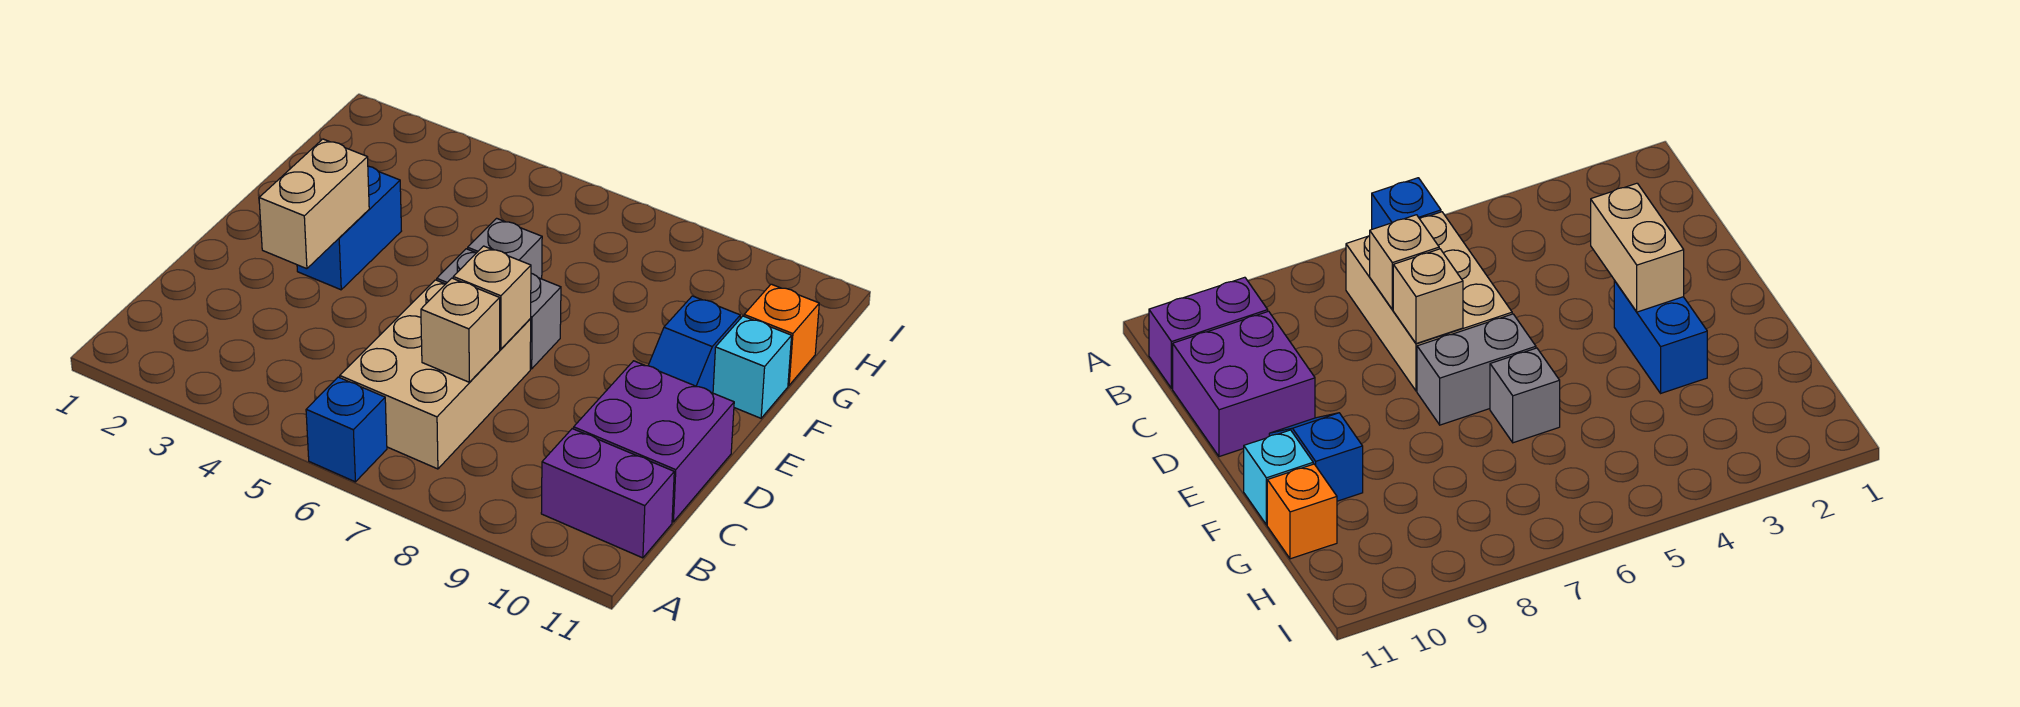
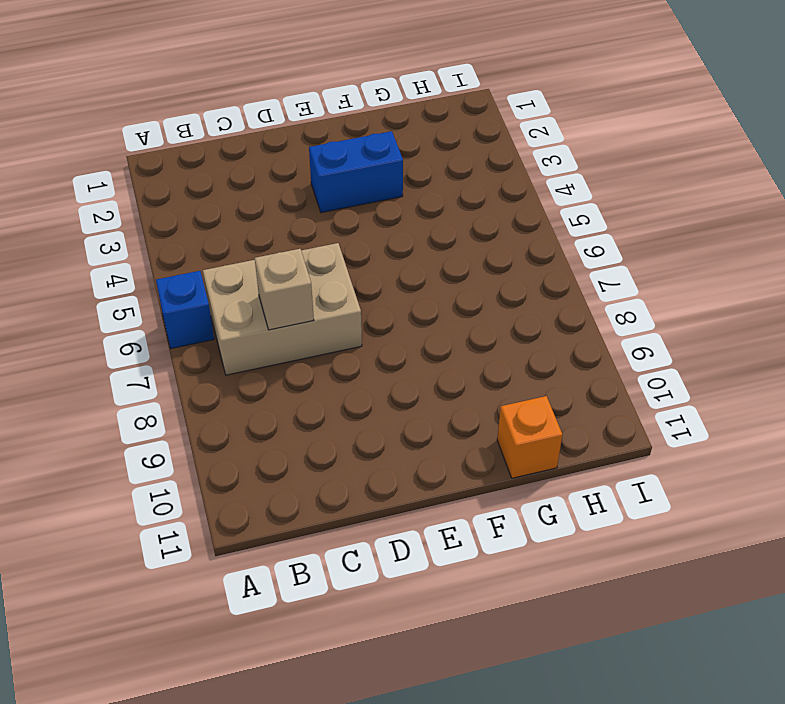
none -> purple 1x2 brick [541,429,674,558]
none -> purple 2x2 brick [574,361,734,522]
none -> grey 1x2 brick [437,249,561,369]

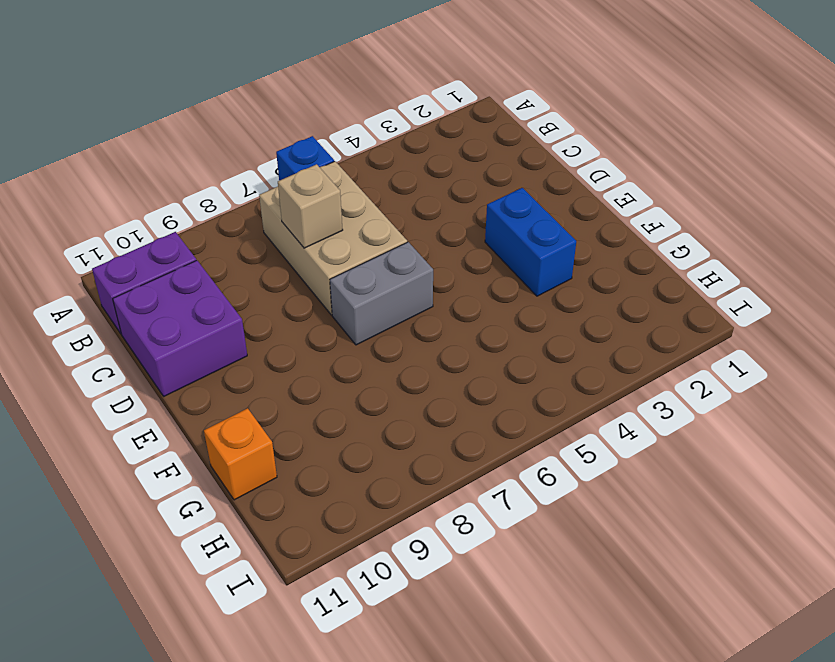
none -> blue 1x2 slope [648,296,740,393]
none -> grey 1x1 brick [468,218,542,279]
none -> cyan 1x1 brick [713,316,792,418]

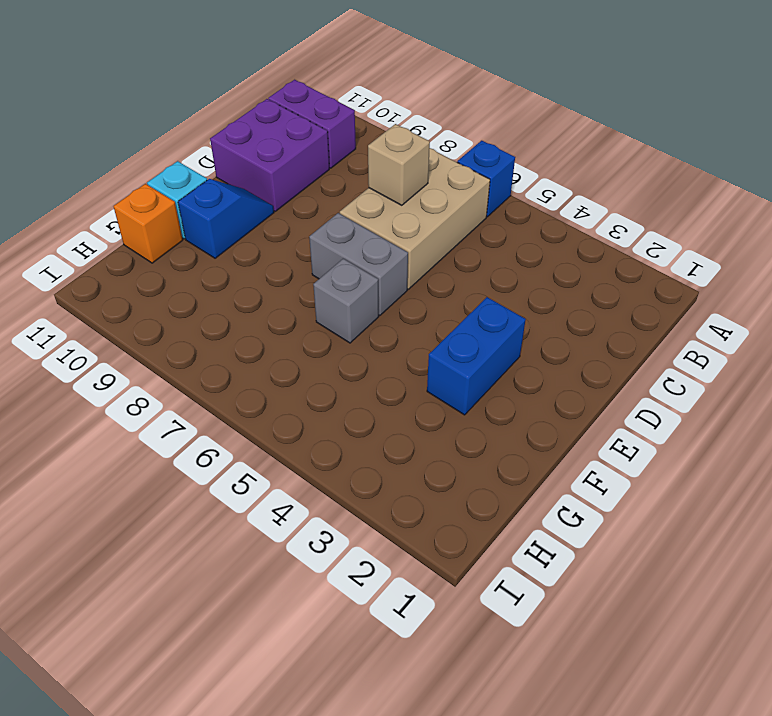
none -> tan 1x2 brick [259,139,369,269]
none -> tan 1x1 brick [453,246,531,349]

